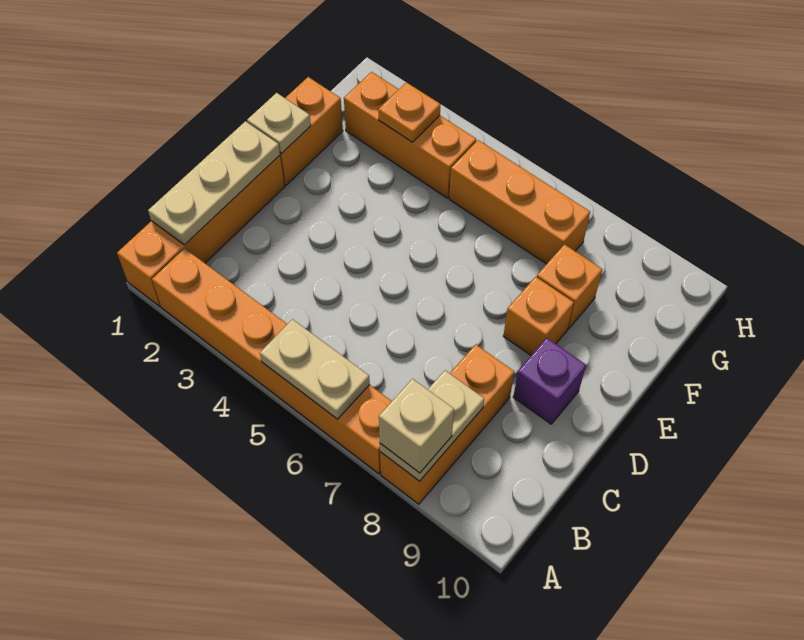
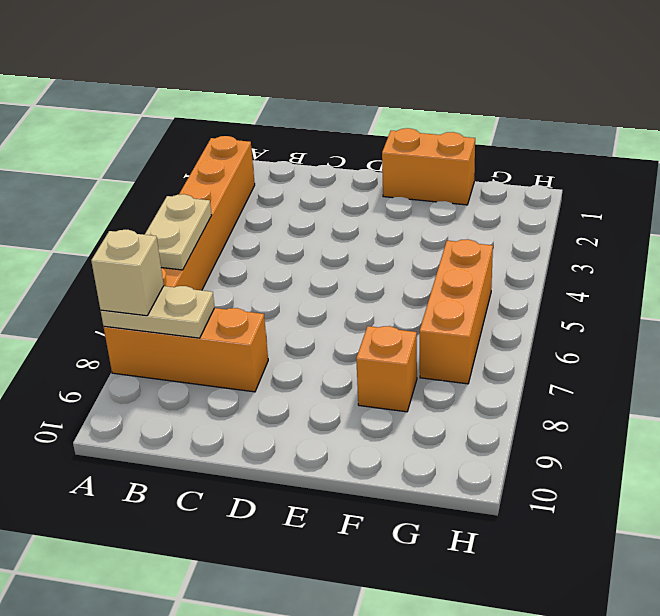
none -> orange 1x4 brick [117,155,285,306]
none -> purple 1x1 brick [513,338,586,424]
none -> orange 1x1 brick [504,277,574,355]

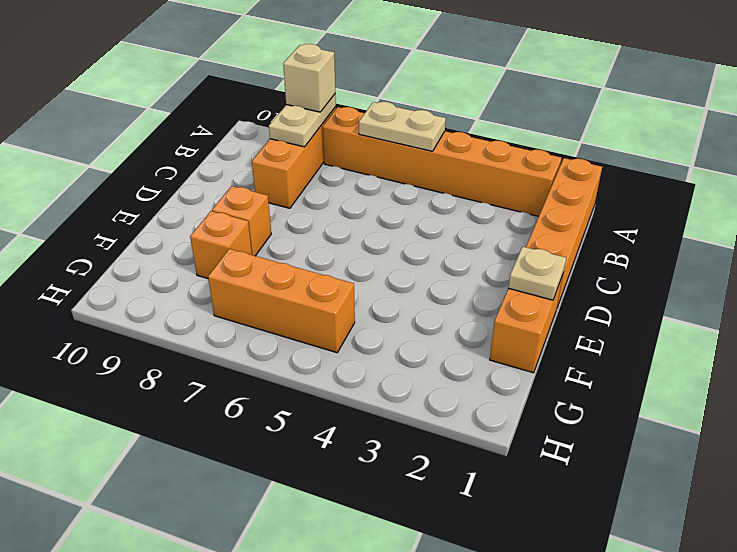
none -> purple 1x1 brick [513,338,586,424]
none -> orange 1x3 brick [344,72,476,198]
none -> tan 1x3 plate [148,121,280,245]

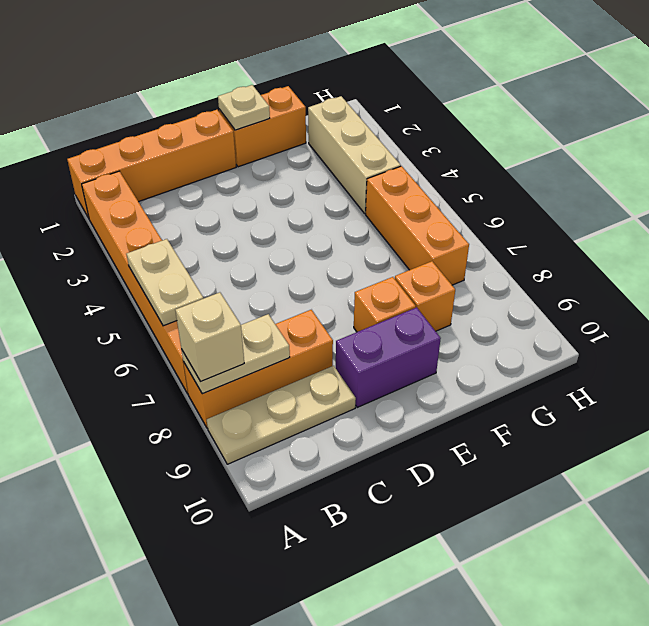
tan 1x3 plate [207,366,356,464] -> tan 1x3 plate moved to [148,121,280,245]
purple 1x2 brick [336,307,441,407] -> purple 1x1 brick [513,338,586,424]
tan 1x3 brick [308,96,401,213] -> orange 1x3 brick [344,72,476,198]
none -> orange 1x1 plate [378,82,441,142]

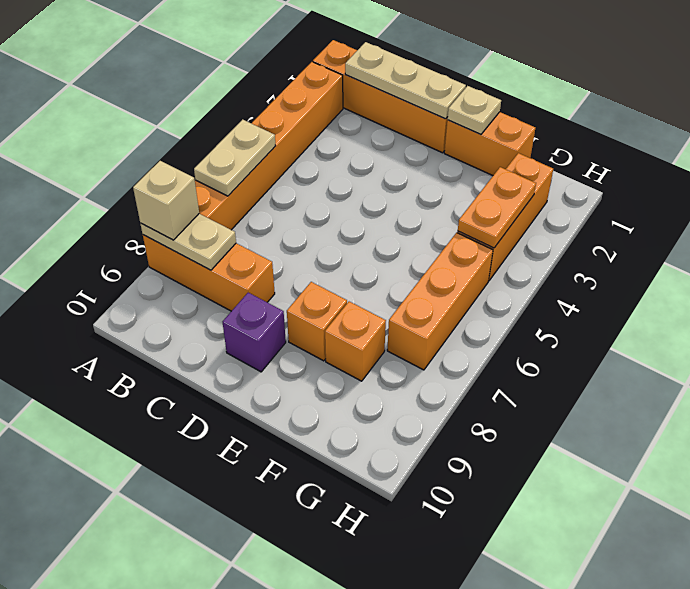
orange 1x2 plate [458,167,536,248] -> orange 1x1 plate [378,82,441,142]

